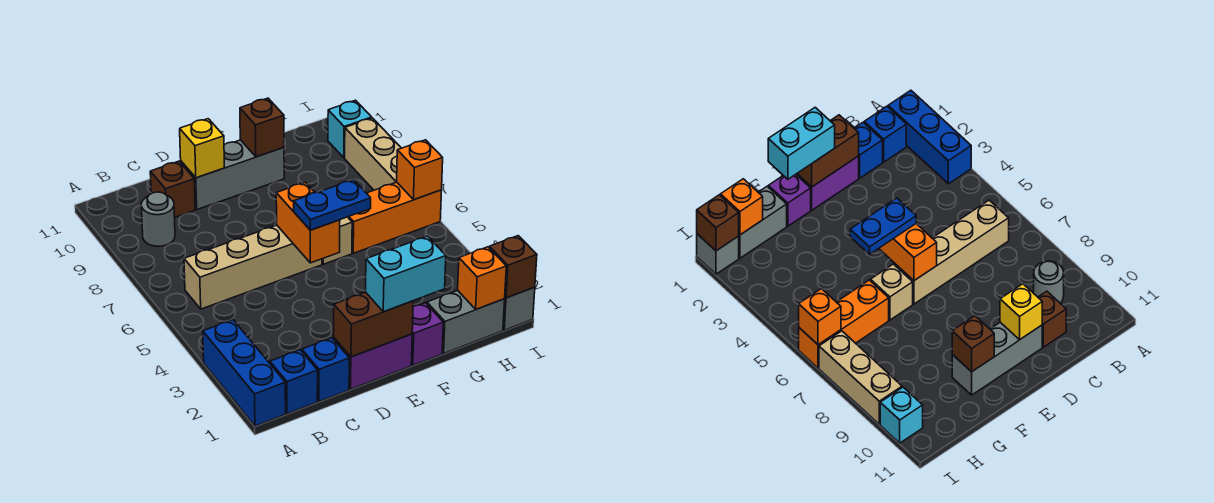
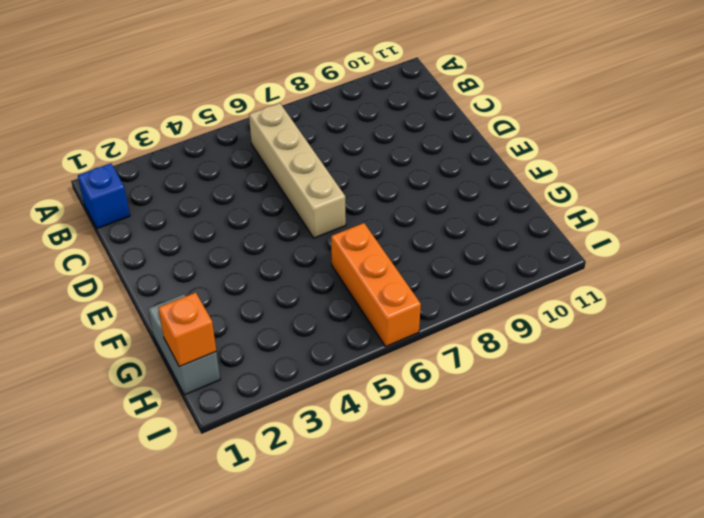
none -> blue 1x3 brick [203,320,286,426]
none -> grey 1x1 round brick [141,192,175,246]
none -> blue 1x1 brick [302,338,349,401]

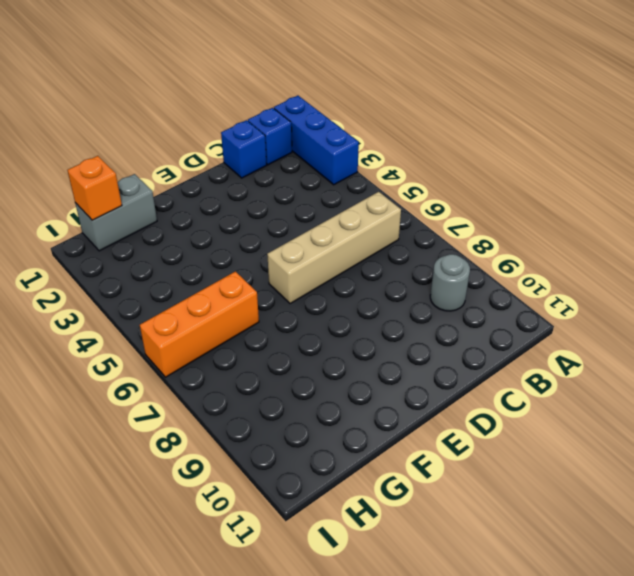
none -> brown 1x1 brick [150,161,195,217]
none -> purple 1x2 brick [334,334,412,389]
none -> grey 1x3 brick [181,140,284,210]

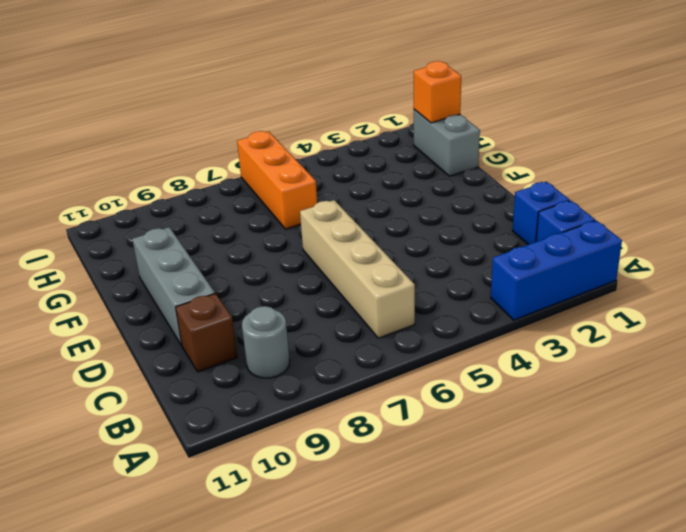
none -> purple 1x2 brick [334,334,412,389]
none -> purple 1x1 brick [411,303,443,365]
none -> tan 1x1 brick [322,217,352,264]

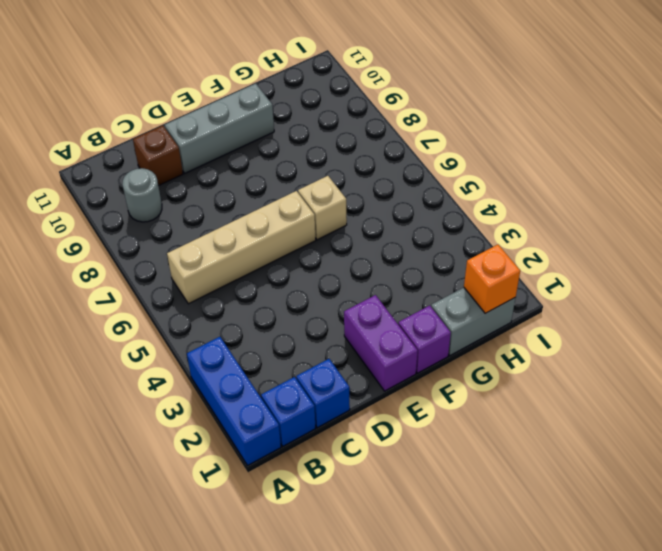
purple 1x2 brick [344,295,418,391] -> purple 1x2 brick turned to [334,334,412,389]
none -> orange 1x3 brick [348,182,442,253]
none -> grey 1x1 brick [503,287,535,330]
none -> tan 1x3 brick [345,118,401,190]

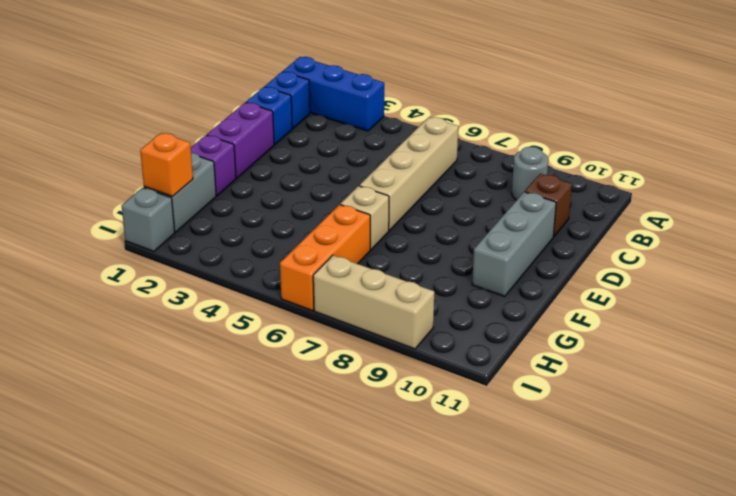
none -> cyan 1x1 brick [328,100,372,158]
none -> brown 1x2 brick [334,292,413,357]
none -> yellow 1x1 brick [180,119,225,178]

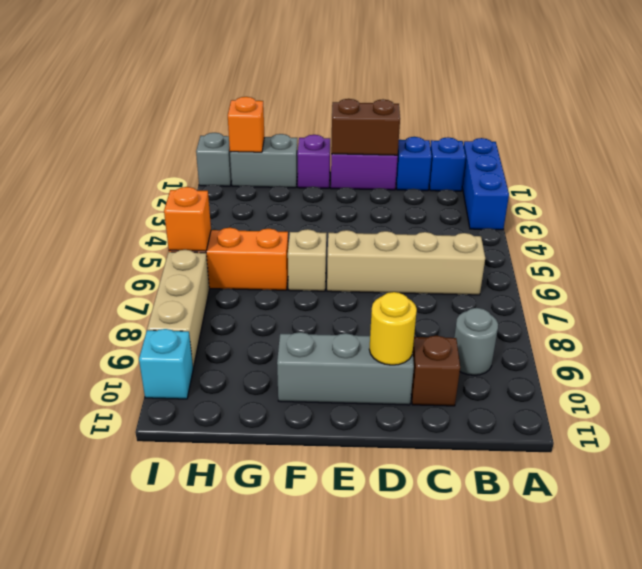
yellow 1x1 round brick [369,292,417,365] -> yellow 1x1 brick [180,119,225,178]
none -> orange 1x2 brick [276,182,340,263]
none -> brown 1x1 brick [240,98,284,157]
none -> brown 1x1 brick [489,236,537,298]

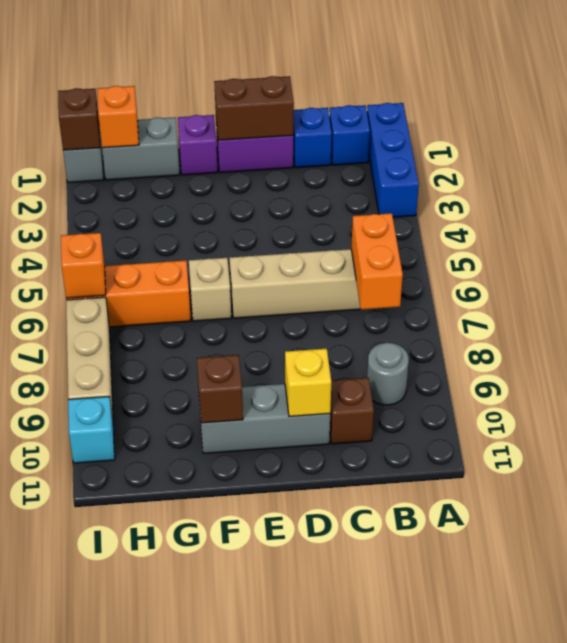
orange 1x2 brick [351,213,403,310] -> orange 1x2 brick moved to [276,182,340,263]
none -> cyan 1x2 brick [366,236,446,312]
none -> blue 1x2 plate [294,180,371,230]

